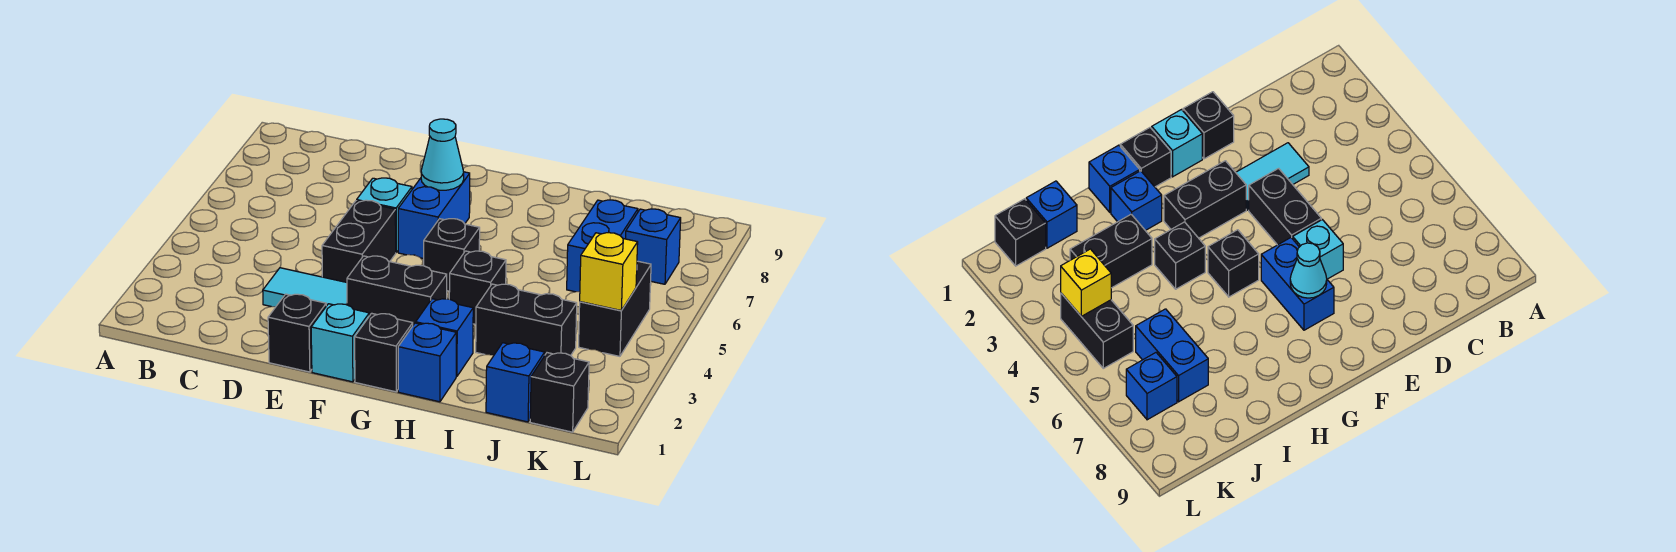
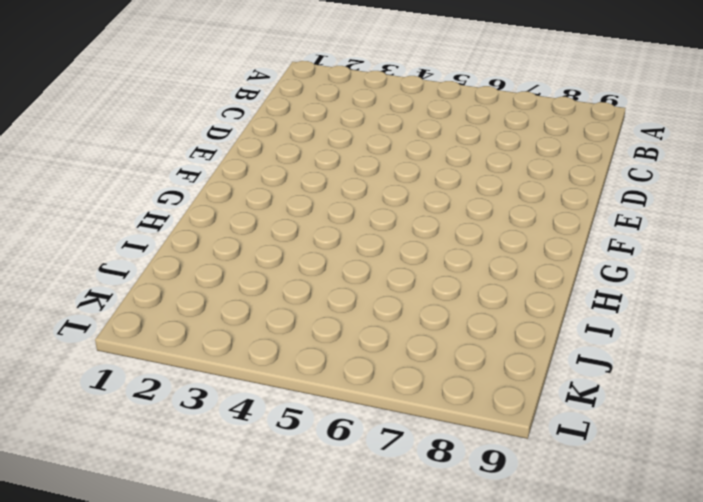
none -> cyan 1x2 tile [263,268,347,307]
none -> black 1x1 brick [268,294,326,372]
none -> black 1x2 brick [322,200,396,282]

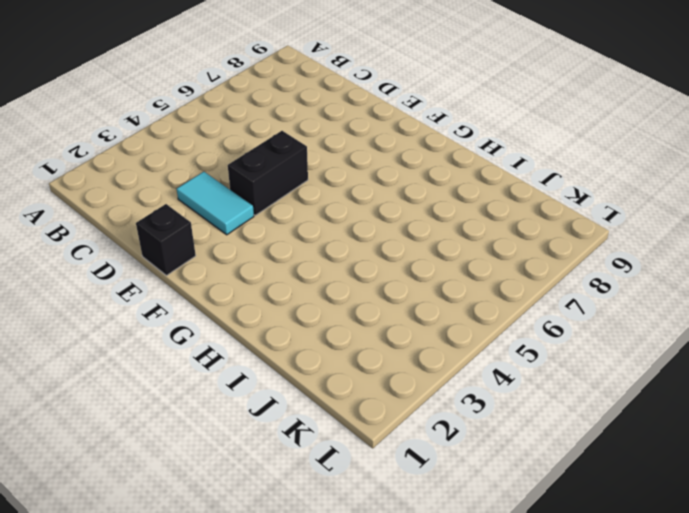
none -> cyan 1x1 brick [357,178,412,252]
none -> cyan 1x1 brick [311,304,369,382]
none -> black 1x2 brick [347,256,447,325]

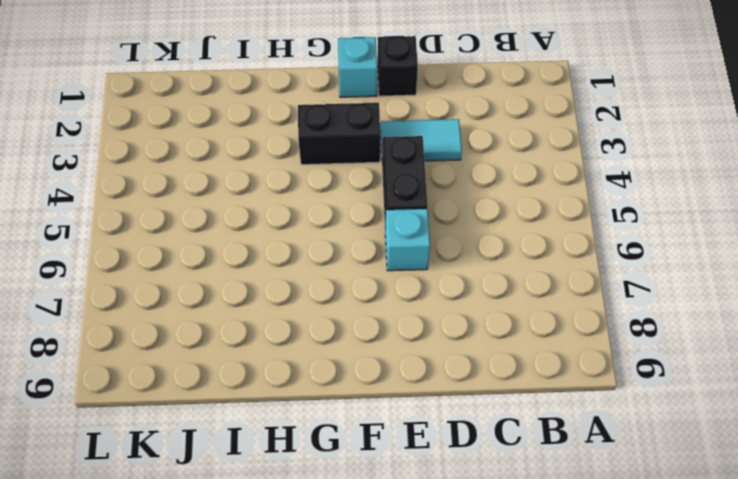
none -> blue 1x2 brick [398,172,470,259]
none -> black 1x1 brick [355,313,413,392]
none -> black 1x1 brick [424,219,480,291]

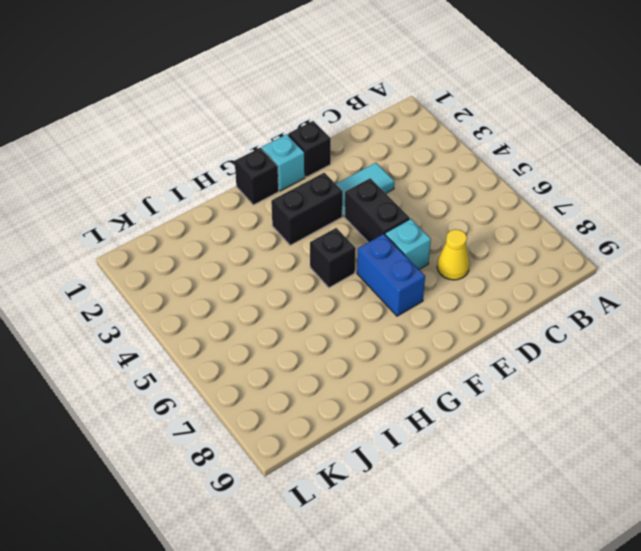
yellow 1x1 cone [437,229,470,280] -> none
none -> blue 1x1 brick [398,323,456,402]
none -> blue 1x1 brick [416,299,473,377]
none -> black 1x1 brick [449,251,506,324]

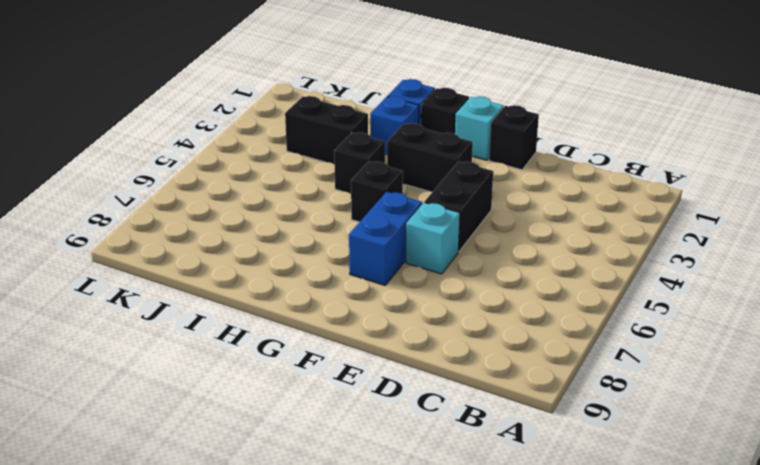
none -> cyan 1x2 tile [263,268,347,307]
none -> blue 1x1 brick [486,343,545,422]
none -> blue 1x2 brick [567,200,638,292]

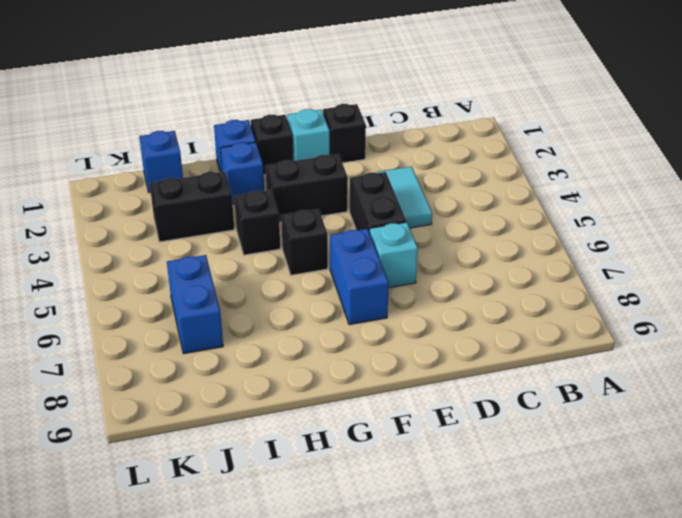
cyan 1x2 tile [377,167,432,228] -> cyan 1x2 tile turned to [263,268,347,307]
none -> black 1x1 brick [530,353,589,432]
none -> black 1x2 brick [579,261,651,356]
none -> blue 1x1 brick [626,209,681,284]

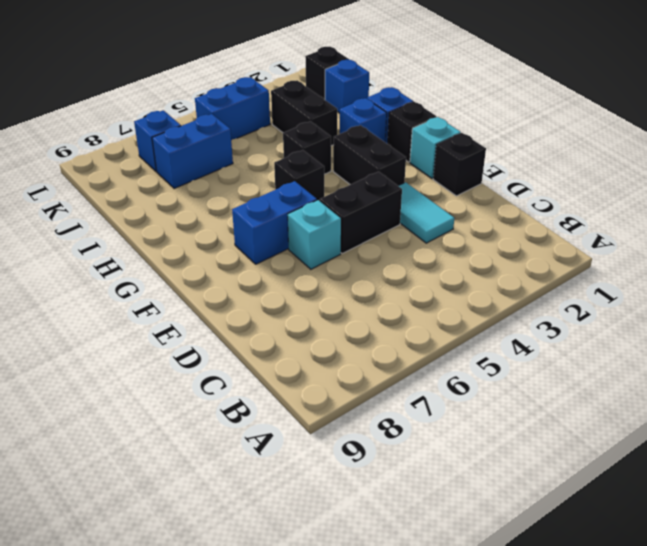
blue 1x2 brick [195,77,270,140] -> black 1x2 brick [579,261,651,356]
none -> cyan 1x1 cone [421,119,464,190]
none -> yellow 1x1 brick [580,233,638,310]

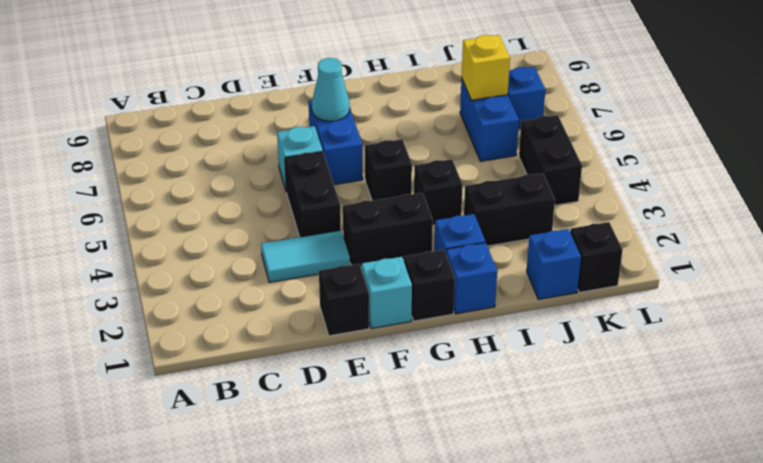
yellow 1x1 brick [462,35,510,100] -> yellow 1x1 brick moved to [580,233,638,310]

